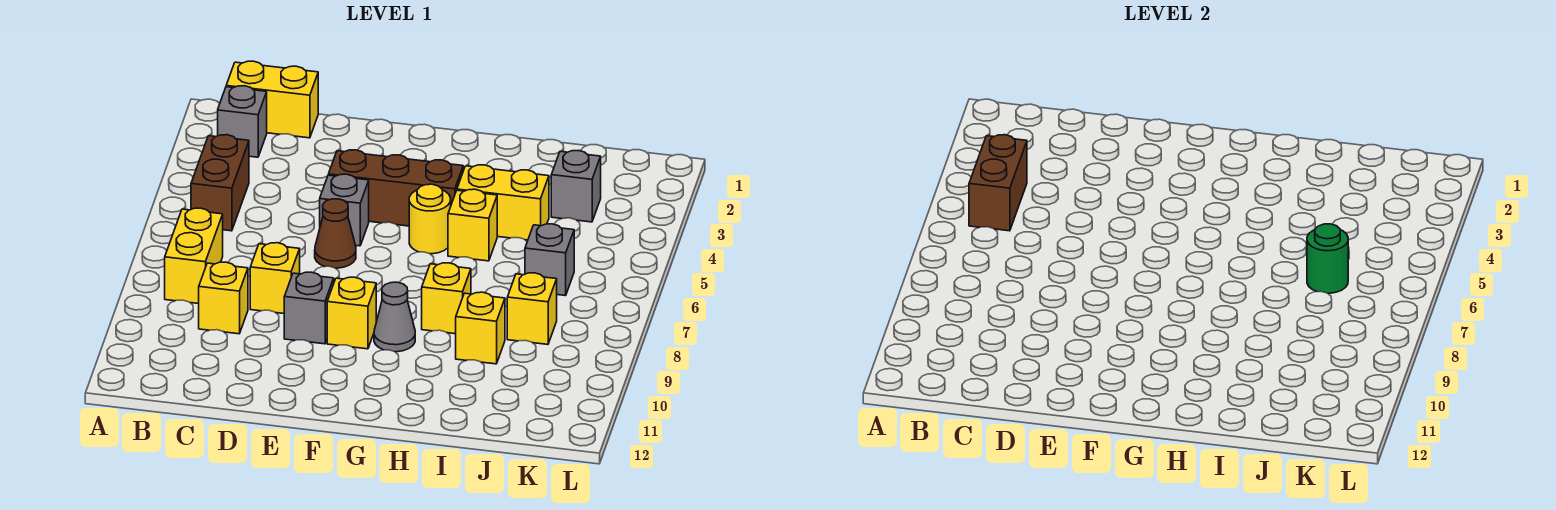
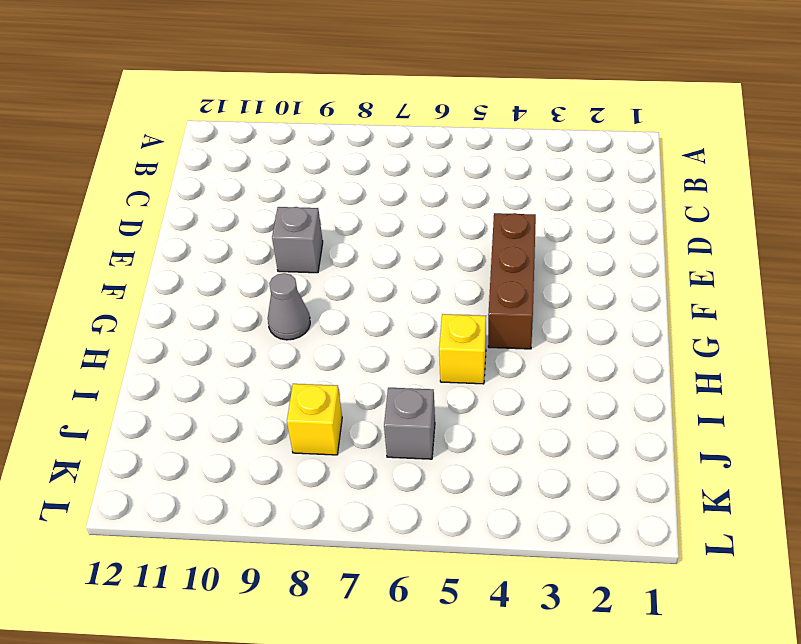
none -> yellow 1x2 brick [226,61,318,138]
none -> grey 1x1 brick [218,86,267,157]
none -> brown 1x2 brick [191,135,249,231]

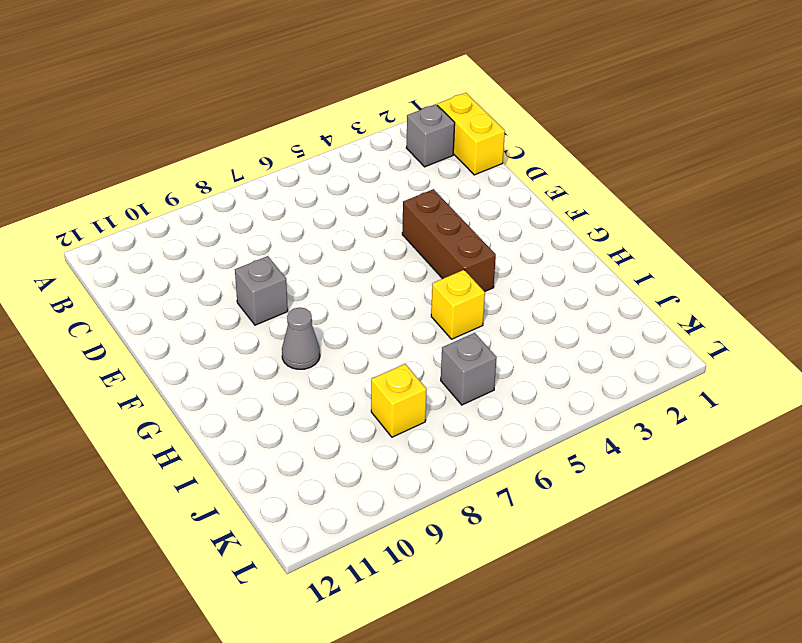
none -> brown 1x2 brick [191,135,249,231]
none -> yellow 1x2 brick [165,208,223,304]
none -> yellow 1x1 brick [199,262,248,334]

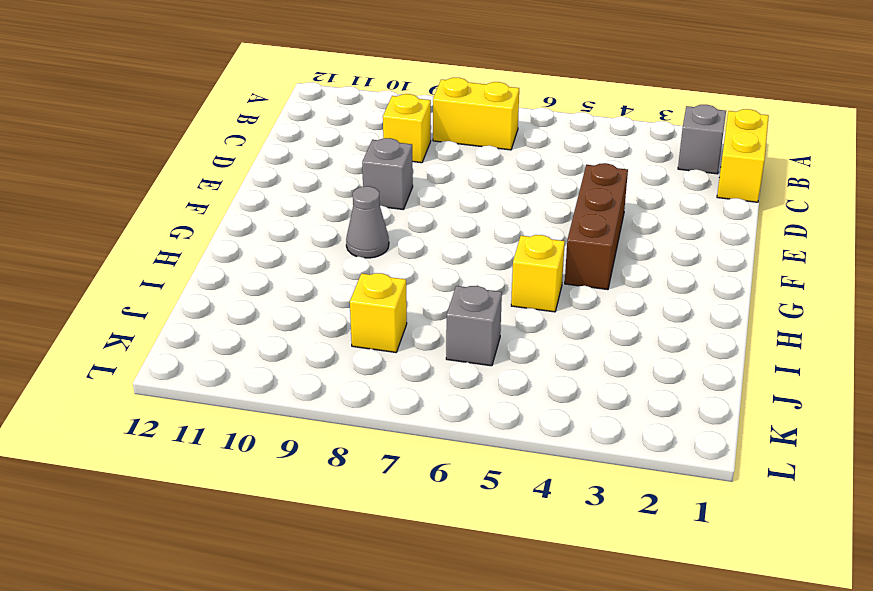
none -> brown 1x2 brick [191,135,249,231]
none -> yellow 1x1 brick [250,243,300,313]
none -> grey 1x1 brick [320,174,369,246]

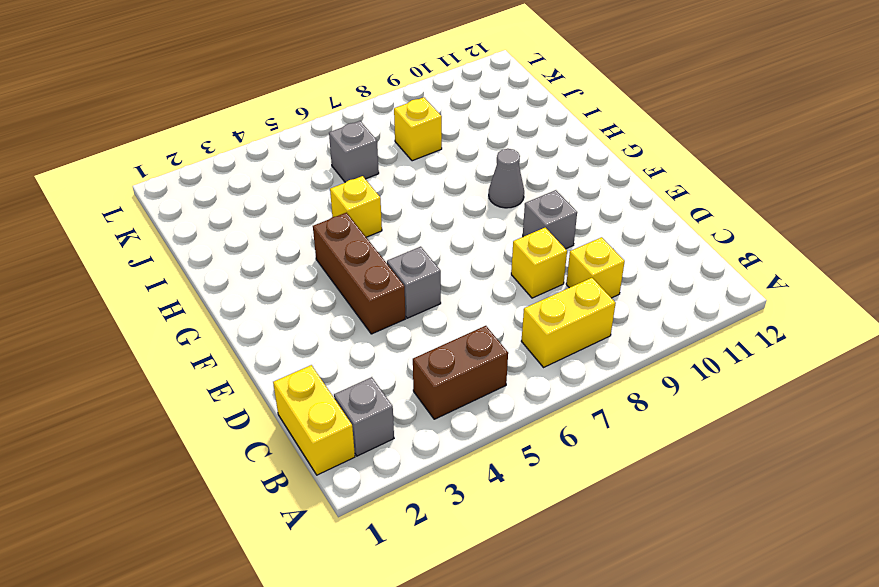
none -> brown 1x1 cone [315,199,356,268]
none -> yellow 1x1 brick [327,277,376,349]
none -> yellow 1x1 round brick [409,184,451,254]

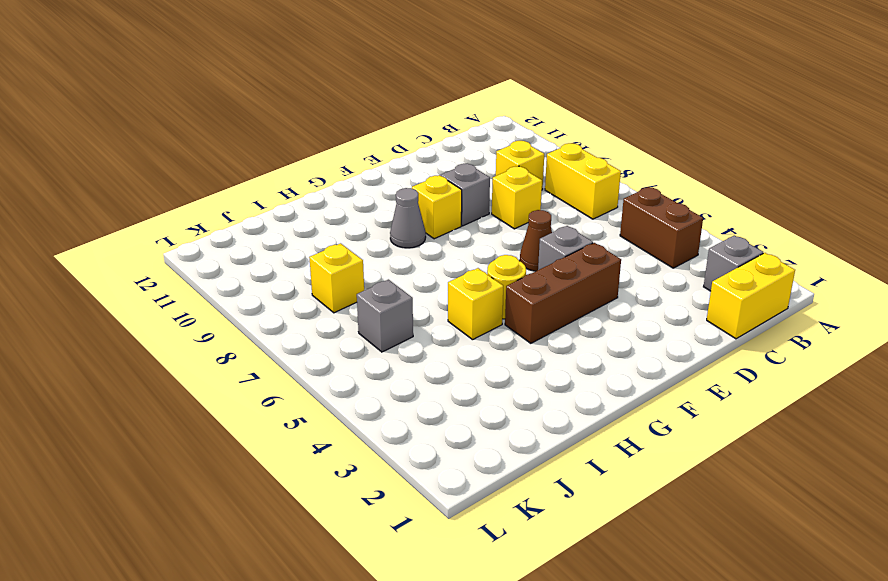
none -> yellow 1x2 brick [457,165,549,240]
none -> yellow 1x1 brick [422,263,471,334]
none -> yellow 1x1 brick [456,292,505,364]

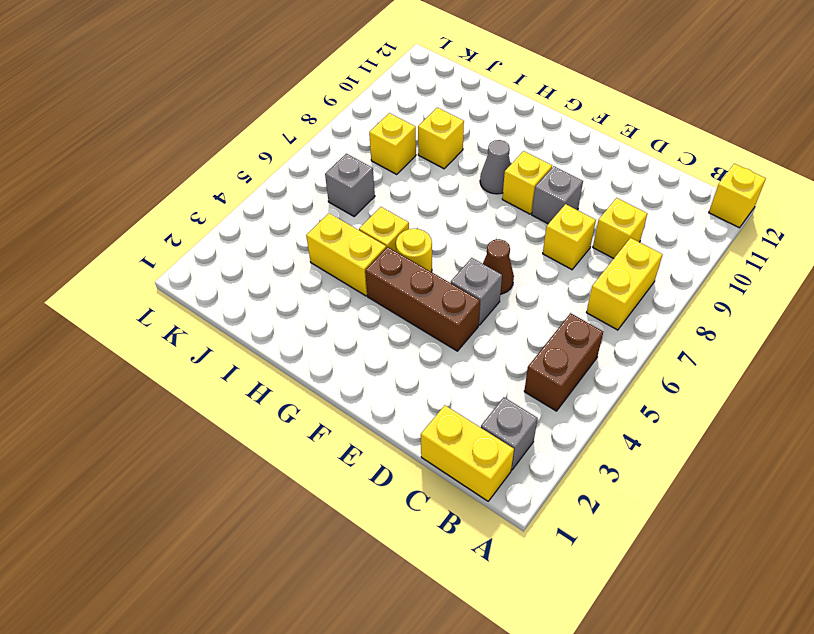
yellow 1x1 brick [709,164,766,228] -> yellow 1x1 brick moved to [422,263,471,334]
none -> grey 1x1 brick [551,151,601,222]
none -> brown 1x2 brick [969,135,1027,231]
none -> green 1x1 round brick [1307,224,1348,293]

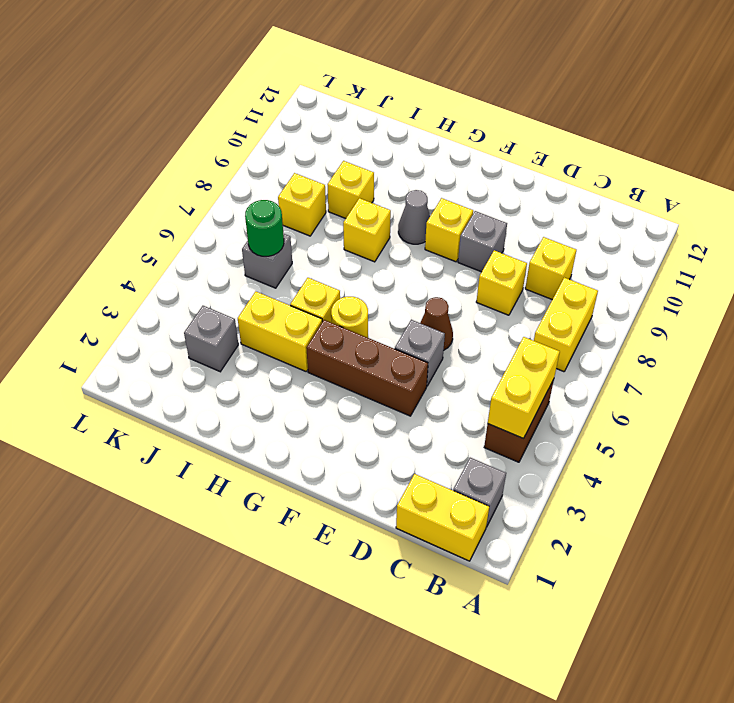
yellow 1x2 brick [488,337,560,439] -> brown 1x2 brick [969,135,1027,231]

